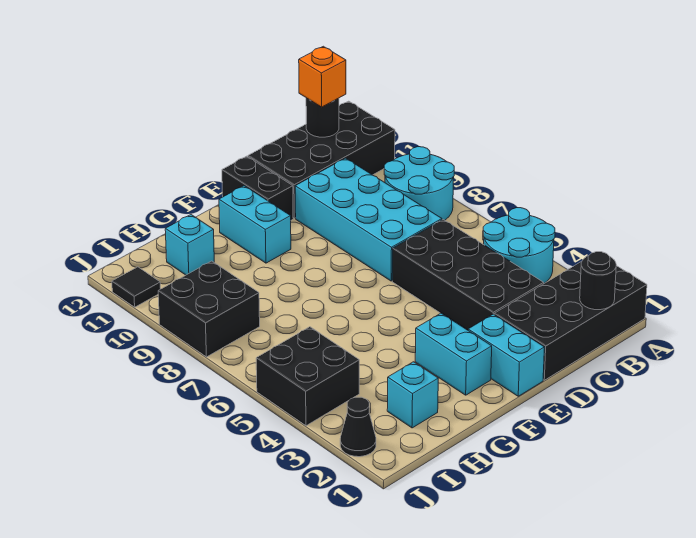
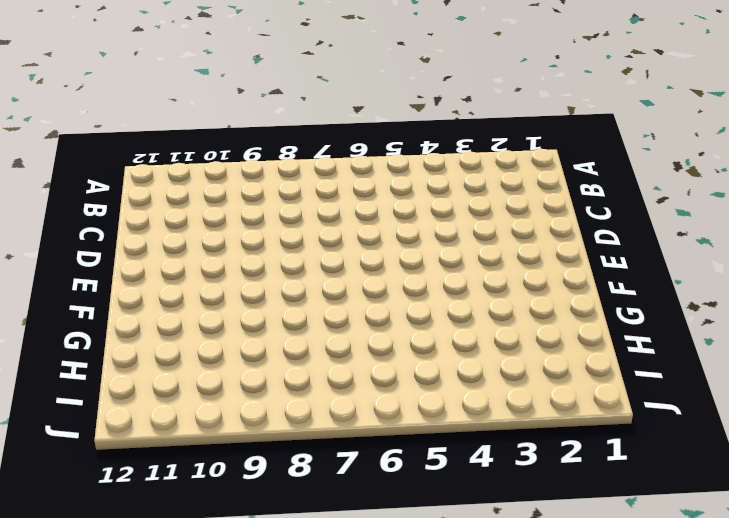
none -> black 2x4 brick [494,261,647,380]
none -> cyan 2x2 round brick [483,208,555,283]
none -> cyan 2x2 round brick [384,147,454,220]

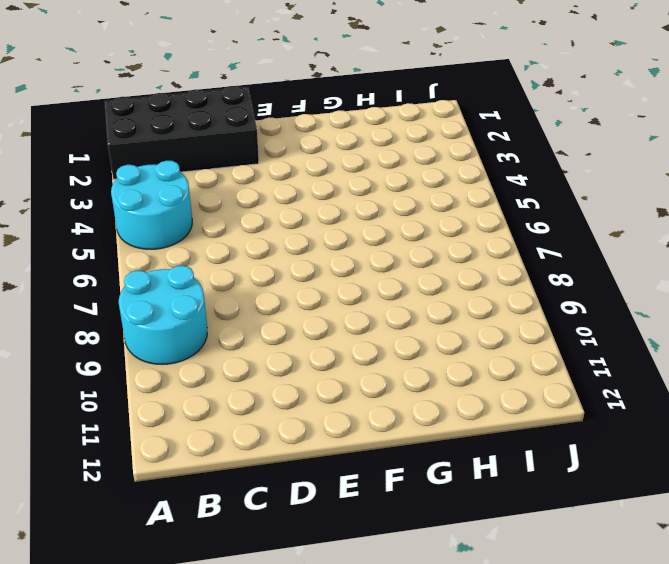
none -> black 2x4 brick [248,101,395,218]
none -> black 2x4 brick [392,220,544,330]
none -> cyan 2x4 brick [295,158,442,281]

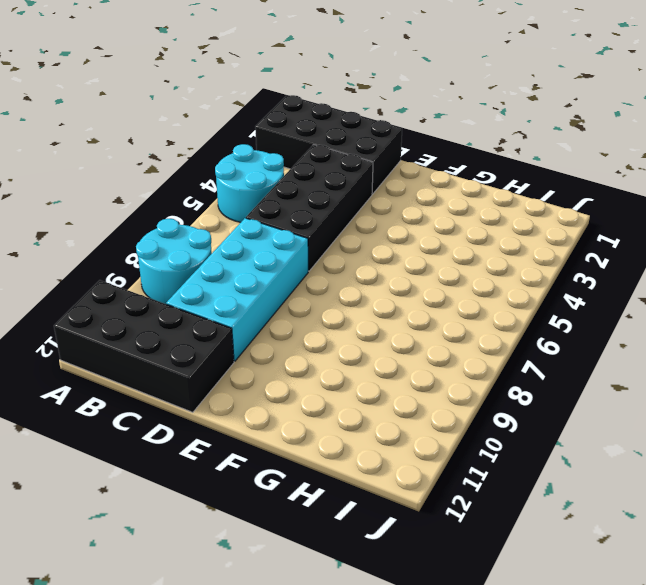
none -> cyan 1x2 brick [468,314,544,396]
none -> black 1x2 brick [222,156,293,220]
none -> cyan 1x2 brick [415,313,492,395]

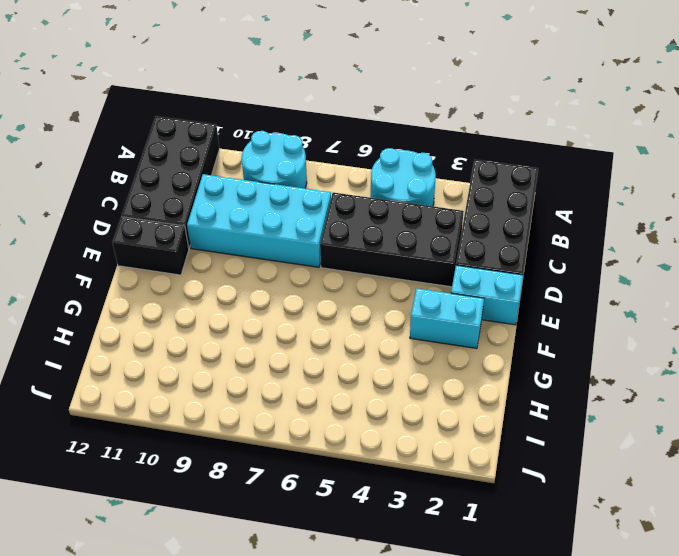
none -> cyan 1x2 brick [219,186,291,263]
none -> cyan 1x1 brick [387,362,438,428]
none -> cyan 1x1 brick [165,215,214,275]

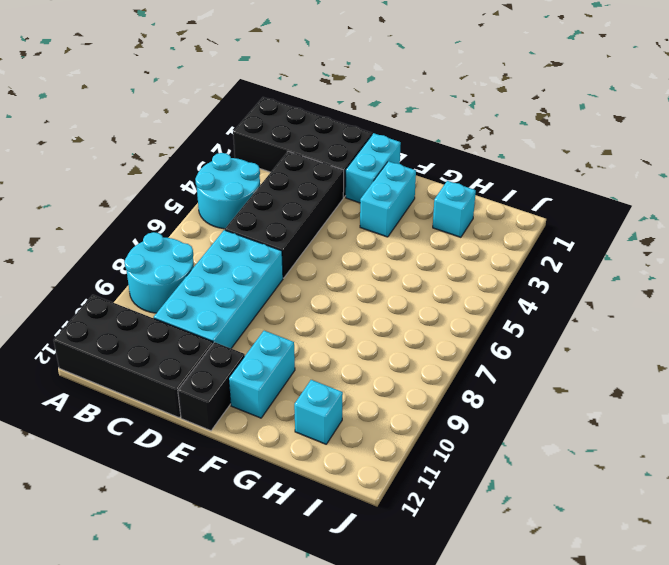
none -> black 2x2 brick [256,327,359,426]
none -> black 2x2 brick [158,261,260,357]
none -> black 1x1 cone [340,397,376,457]

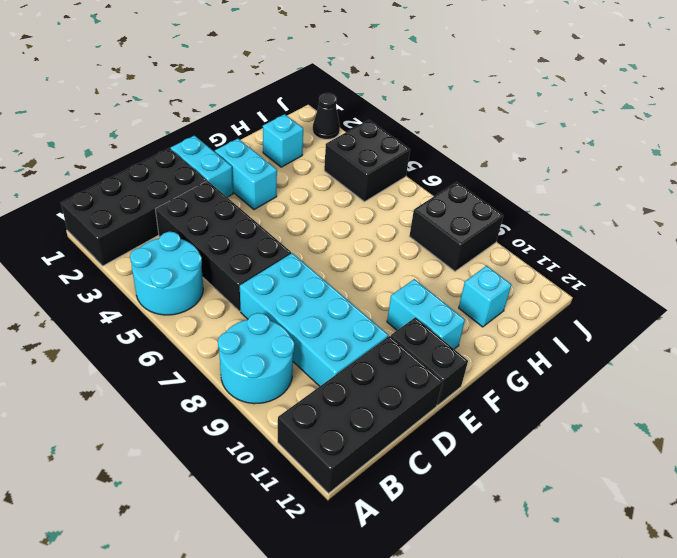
none -> black 1x1 tile [112,267,160,307]
none -> black 1x1 round brick [580,252,616,310]
none -> black 1x1 round brick [306,98,339,137]

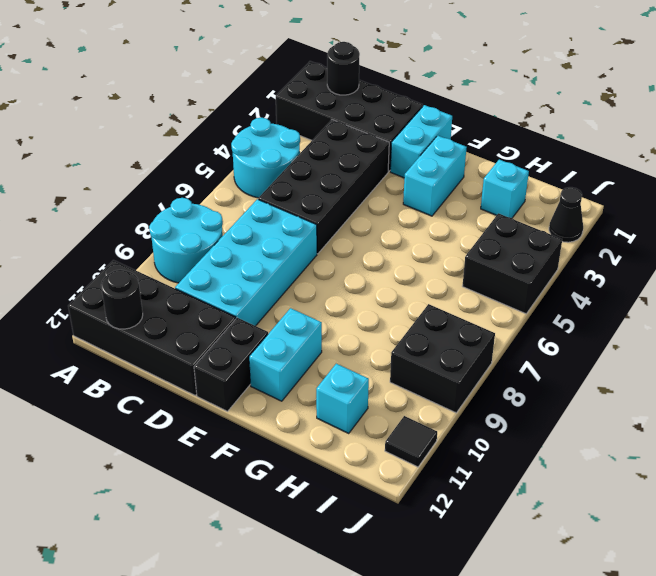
none -> orange 1x1 brick [299,46,346,107]

